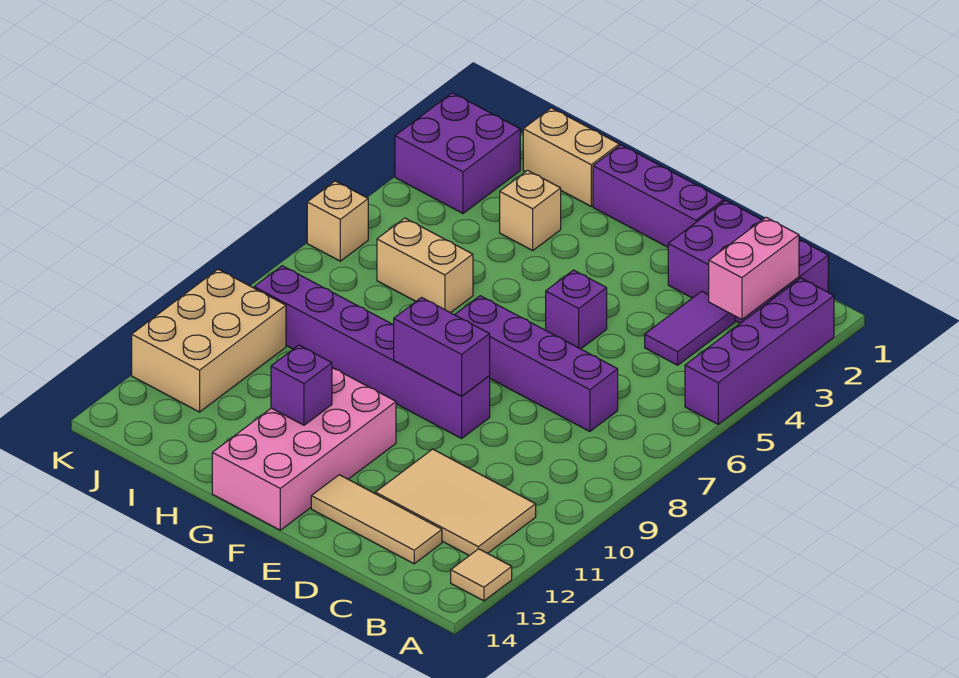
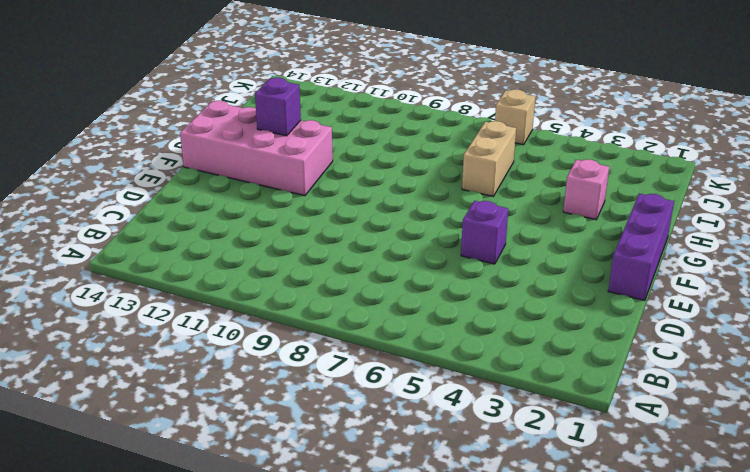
pink 1x1 brick [563,159,609,220] -> tan 1x1 brick [500,170,561,250]
none -> purple 1x4 brick [685,278,834,424]
none -> tan 1x1 tile [451,549,512,601]
none -> purple 2x3 brick [668,201,828,323]

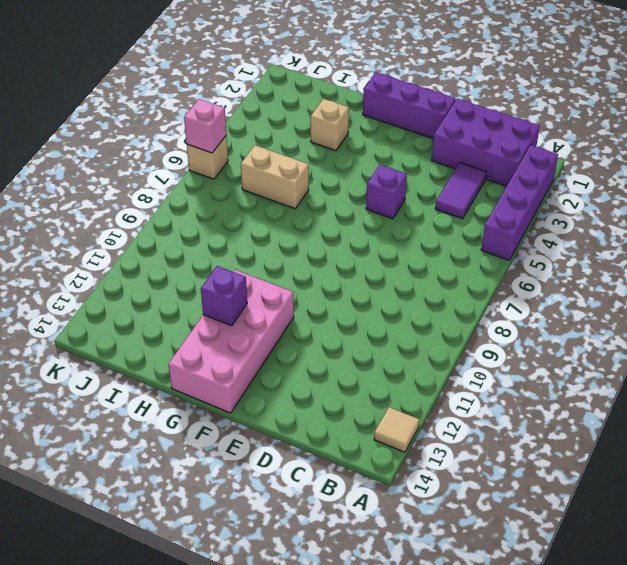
pink 1x1 brick [184,99,226,153] -> none
none -> tan 2x3 tile [375,449,536,556]
none -> purple 1x4 brick [455,296,618,431]
none -> tan 1x3 tile [311,475,442,564]

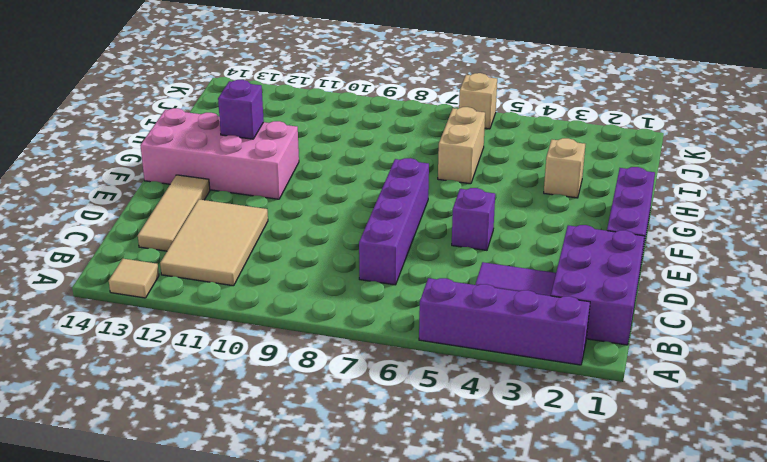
none -> purple 1x6 brick [254,266,490,438]
none -> tan 1x2 brick [523,108,619,206]
none -> purple 2x2 brick [395,93,520,213]

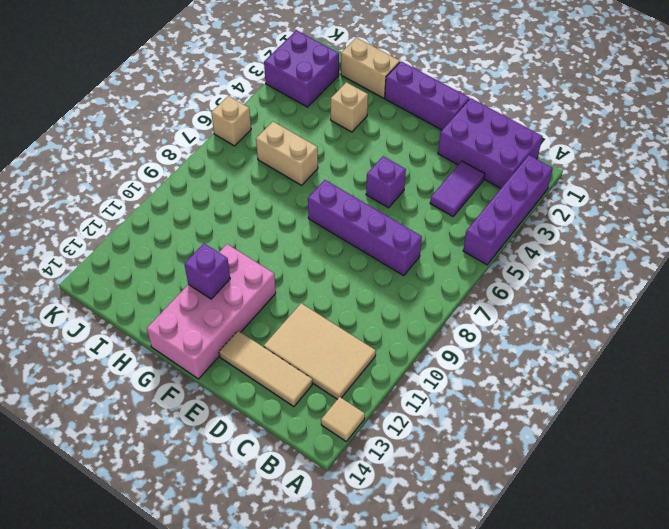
none -> purple 1x6 brick [254,266,490,438]
none -> tan 2x3 brick [132,269,286,412]
none -> pink 1x2 brick [709,217,799,319]

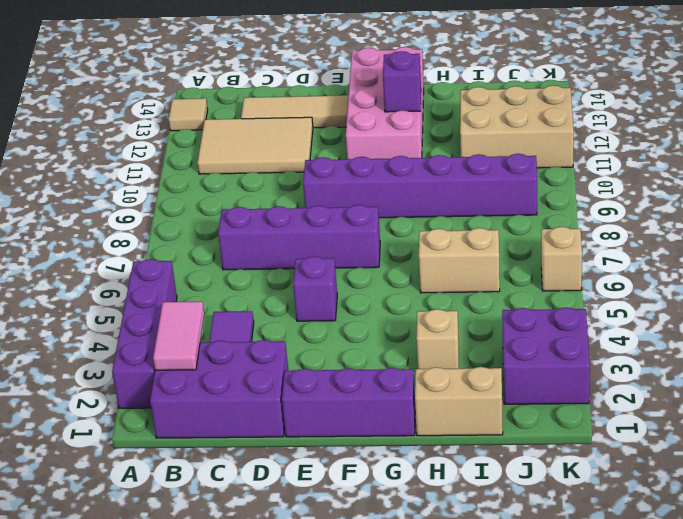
pink 1x2 tile [153,301,204,370] -> pink 1x2 brick [709,217,799,319]
tan 2x3 brick [460,85,574,168] -> tan 2x3 brick turned to [132,269,286,412]
none -> purple 1x2 brick [394,298,490,396]

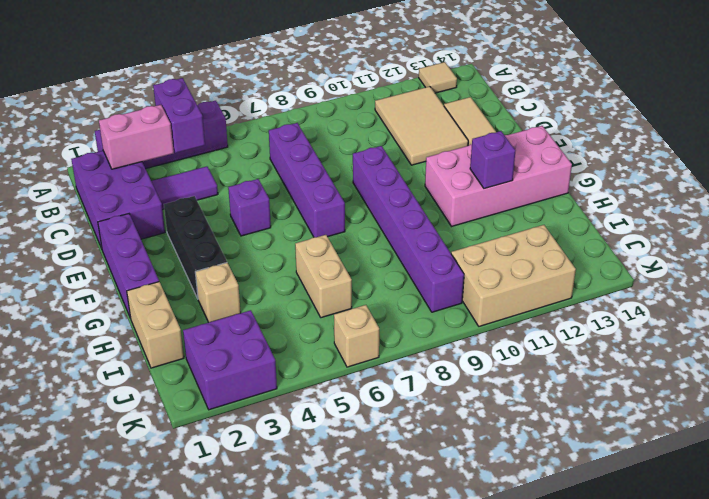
purple 1x2 brick [153,78,205,153] -> purple 1x2 brick moved to [394,298,490,396]
black 1x3 brick [164,196,227,298] -> none

